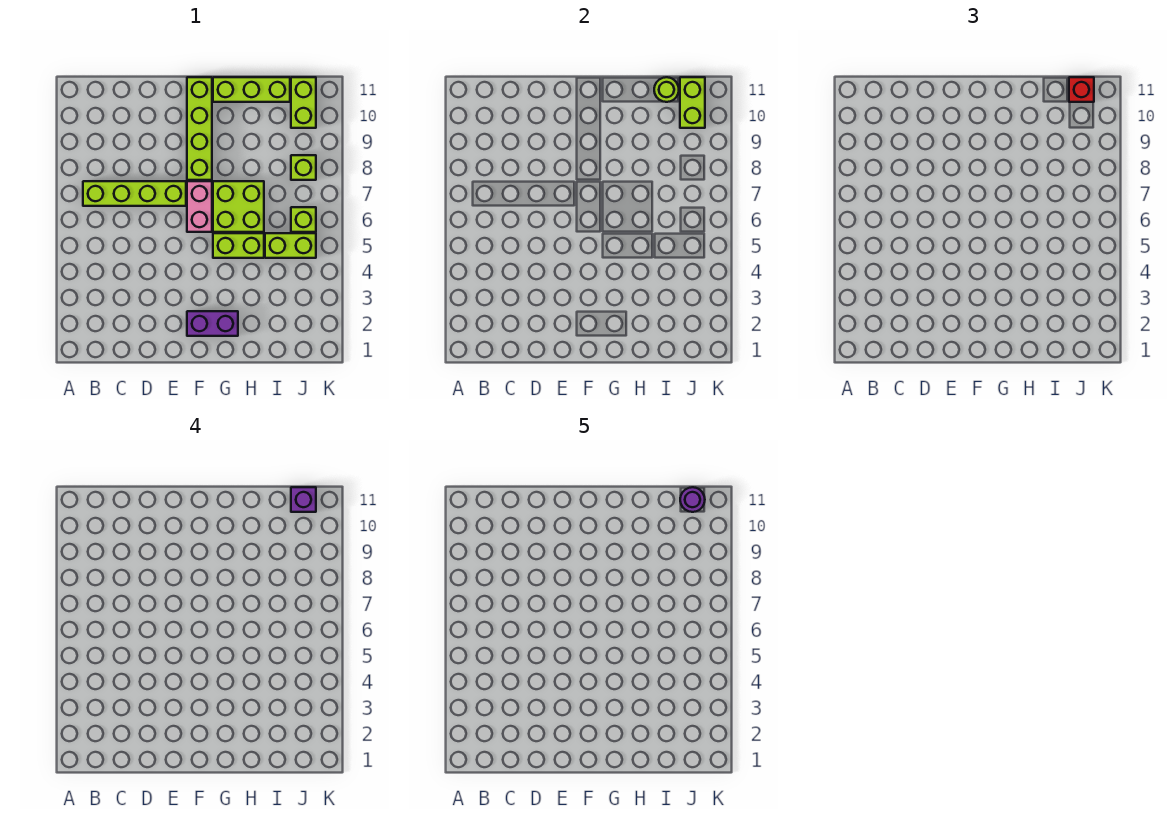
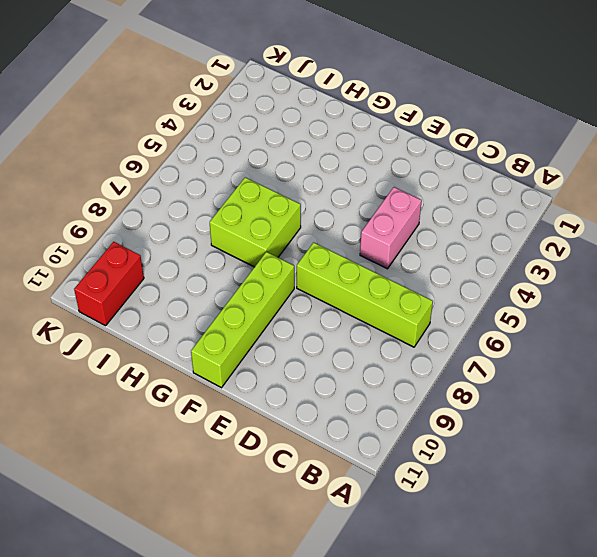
pink 1x2 brick [360,187,422,269] -> pink 1x2 brick moved to [187,181,212,232]
red 1x2 brick [74,242,144,326] -> lime 1x2 brick [291,77,316,128]
none -> purple 1x2 brick [187,311,238,336]
none -> lime 1x2 brick [213,233,264,258]
none -> lime 1x3 brick [213,77,290,102]

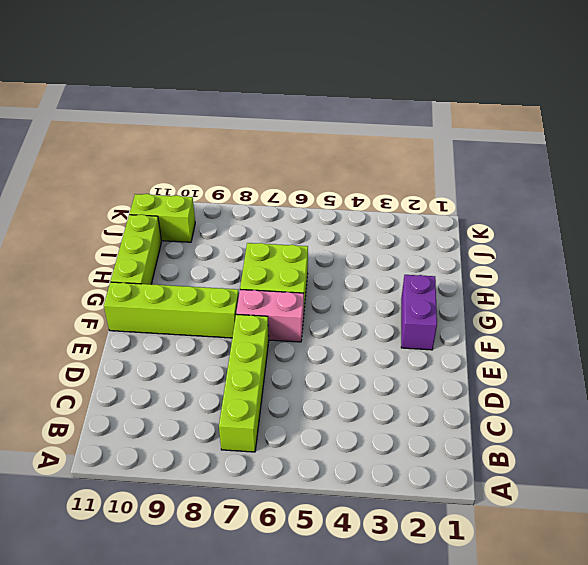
none -> lime 1x2 brick [213,233,264,258]
none -> lime 1x2 brick [265,233,316,258]
none -> lime 1x1 brick [291,207,316,232]

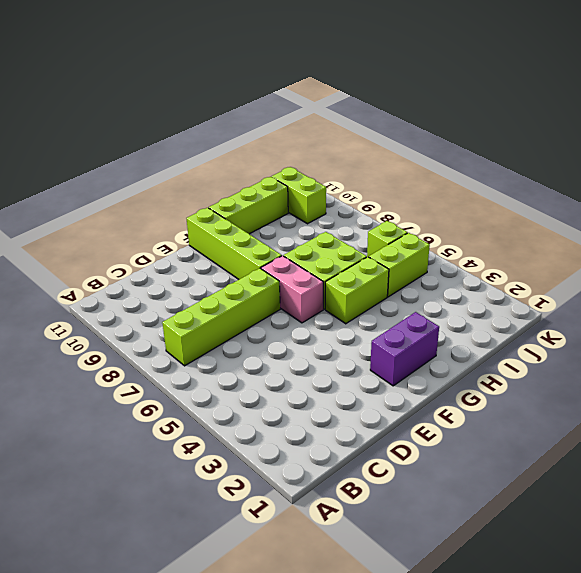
none -> lime 1x1 brick [291,155,316,180]
none -> lime 1x1 round brick [654,77,679,102]
none -> lime 1x2 brick [680,77,705,128]

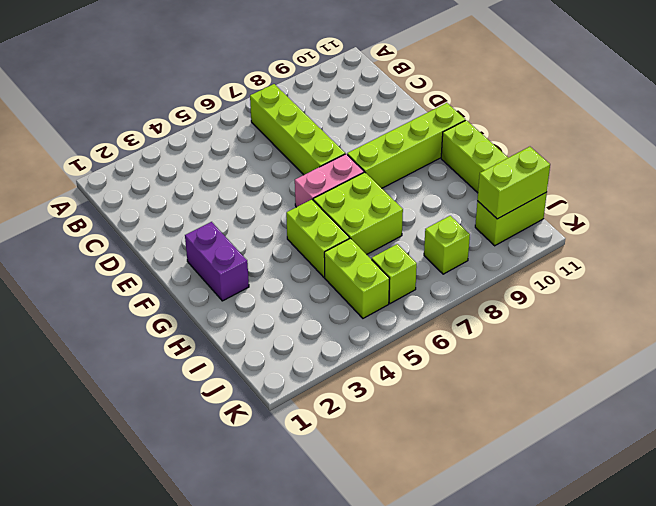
none -> lime 1x1 round brick [654,77,679,102]
none -> red 1x1 brick [1069,77,1094,102]
none -> purple 1x1 brick [291,487,316,512]

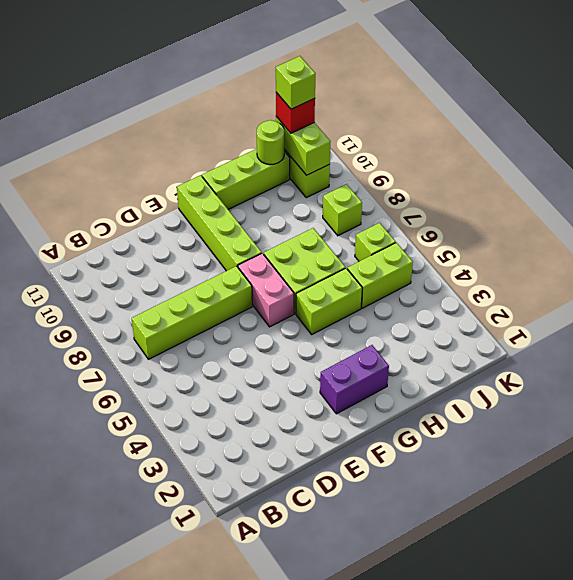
lime 1x1 brick [276,56,315,109] -> purple 1x1 brick [291,487,316,512]
none -> purple 1x1 round brick [680,487,705,512]

